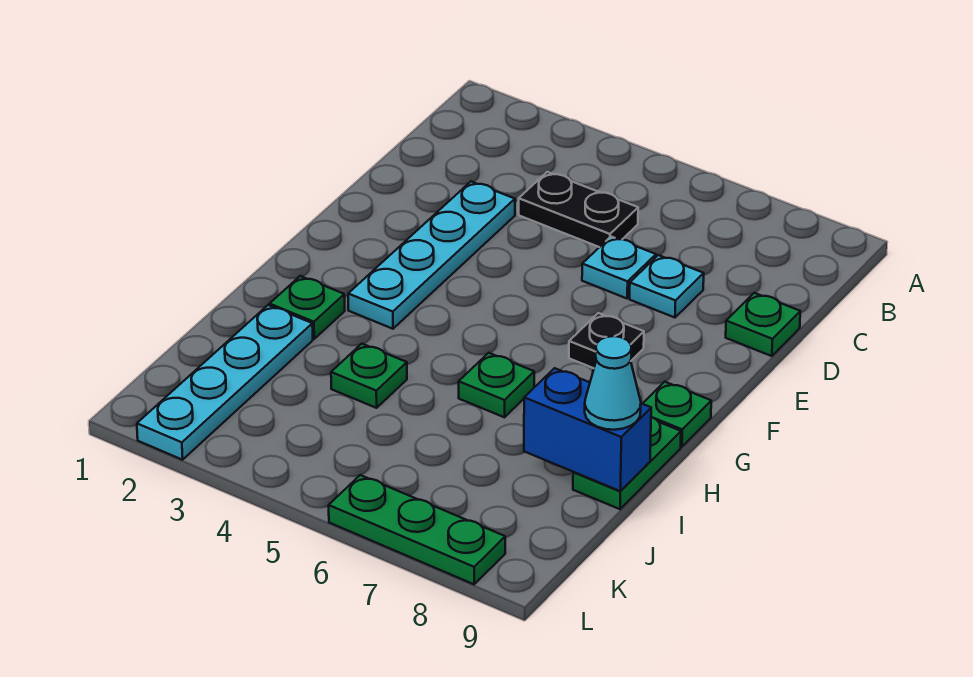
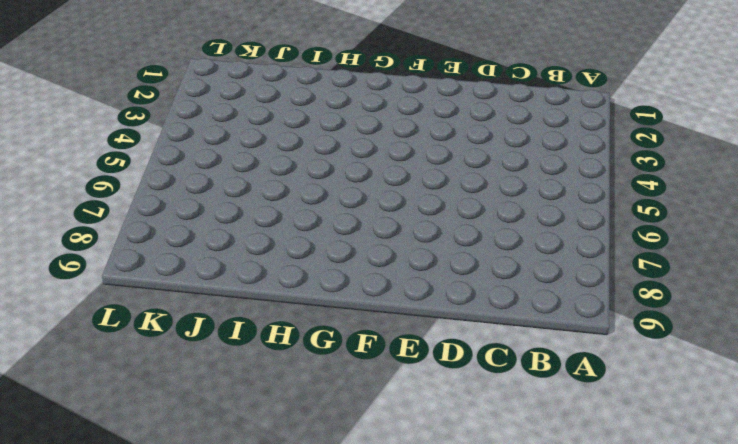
none -> black 1x2 plate [519,172,638,247]
none -> cyan 1x4 plate [348,182,515,329]
none -> cyan 1x1 plate [582,237,656,298]

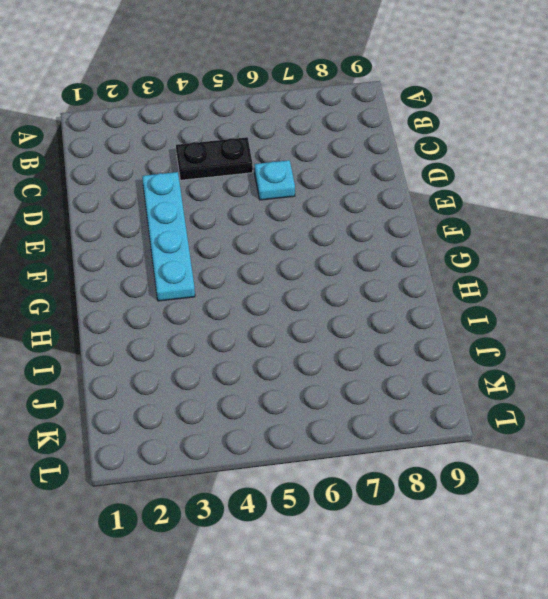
none -> cyan 1x1 plate [630,255,704,318]
none -> green 1x1 plate [726,293,800,356]
none -> black 1x1 plate [569,313,644,368]

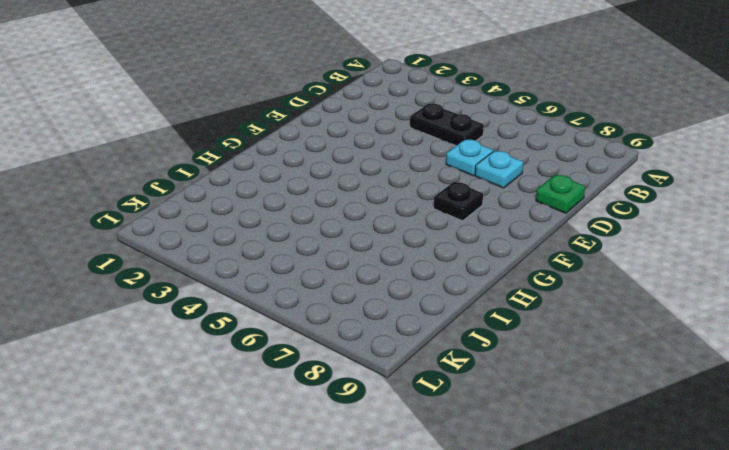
none -> cyan 1x4 plate [348,182,515,329]
none -> green 1x1 plate [643,382,711,447]
none -> green 1x1 plate [270,276,345,339]

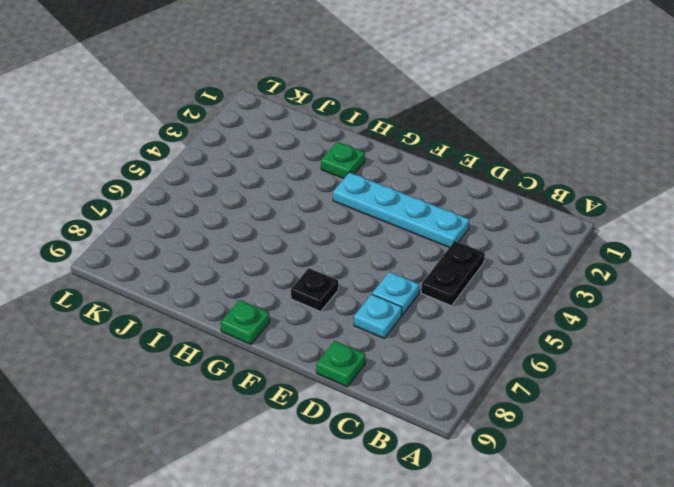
none -> green 1x1 plate [459,353,534,417]
none -> green 1x2 plate [573,417,681,509]
none -> cyan 1x4 plate [137,305,313,460]

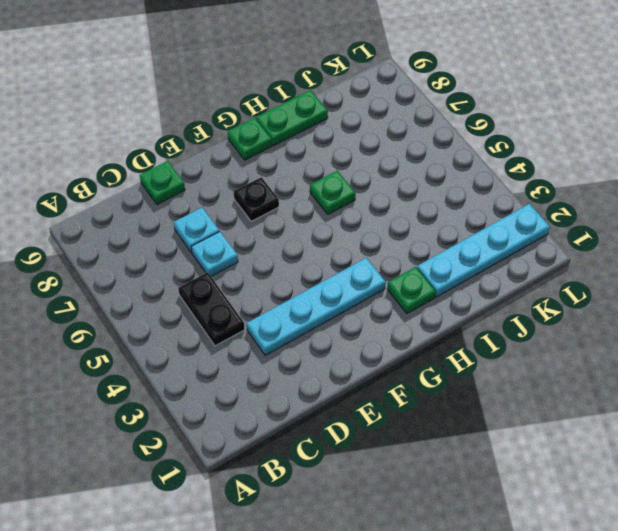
none -> green 1x1 plate [331,344,407,408]
none -> green 1x3 plate [329,475,505,584]
none -> blue 1x2 brick [524,368,651,491]

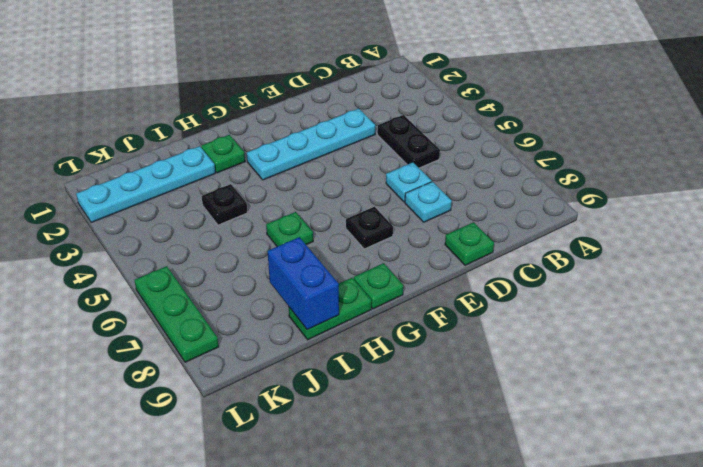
black 1x1 plate [202,184,248,225] -> green 1x1 plate [331,344,407,408]
none -> cyan 1x1 cone [585,336,641,430]

